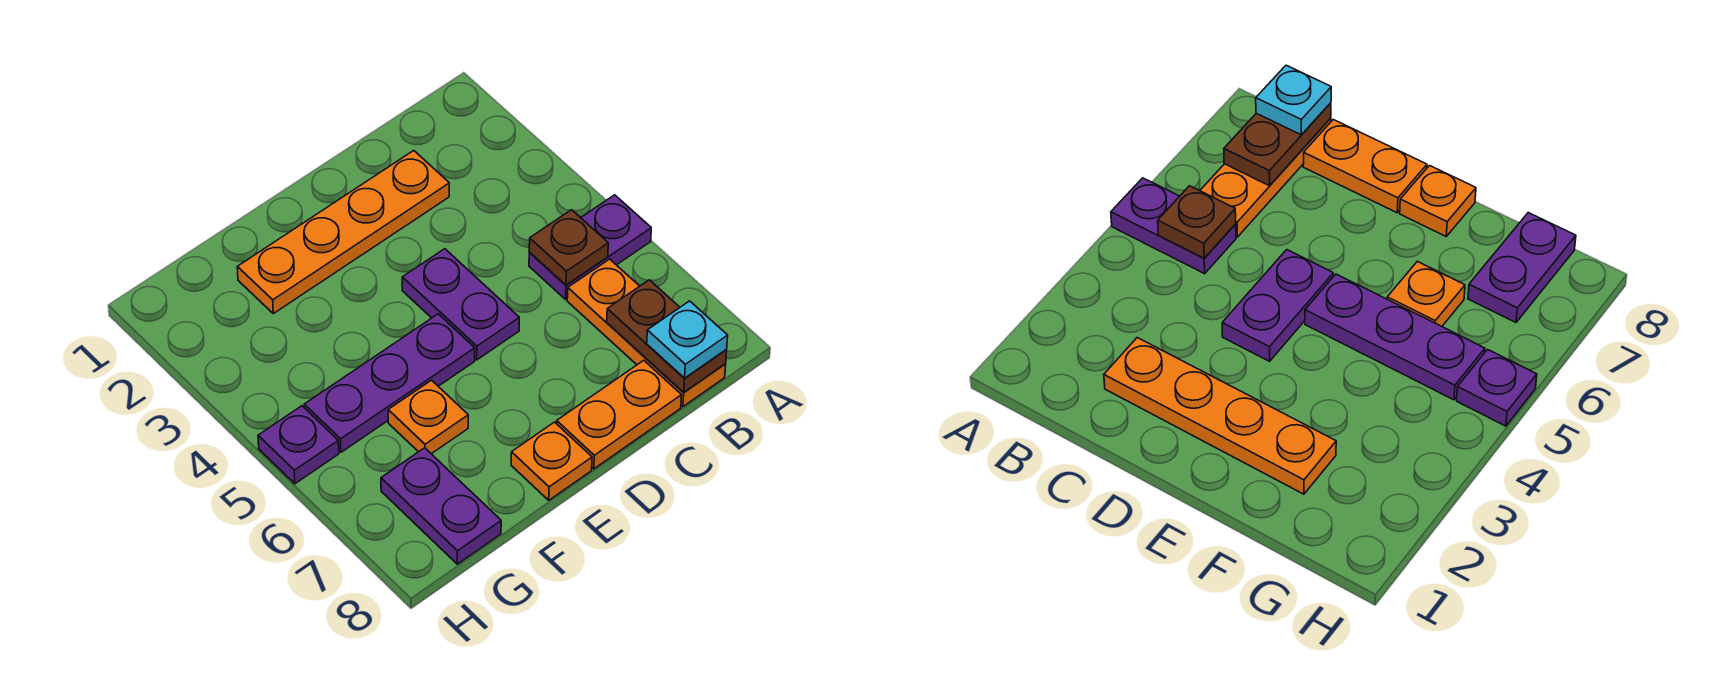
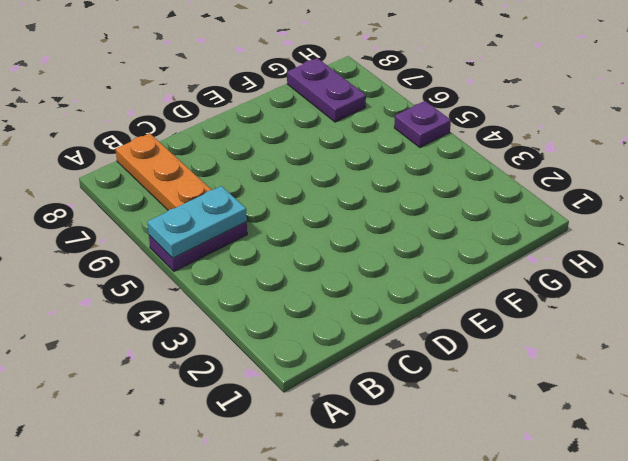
cyan 1x2 plate [147,186,247,258] -> brown 1x1 plate [529,210,608,285]
none -> orange 1x4 plate [237,151,449,314]
none -> orange 1x2 plate [557,360,682,469]
none -> purple 1x2 plate [402,249,519,360]

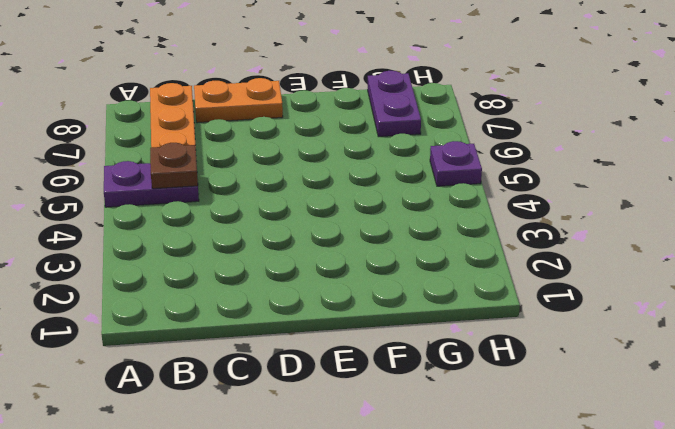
none -> orange 1x4 plate [237,151,449,314]
none -> purple 1x2 plate [402,249,519,360]
none -> purple 1x3 plate [304,314,475,452]

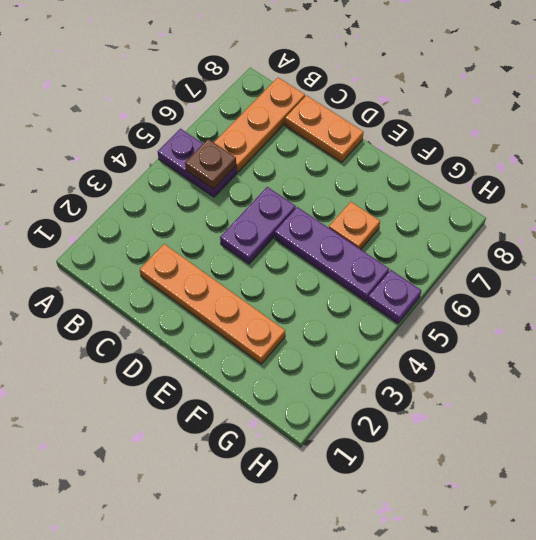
none -> orange 1x1 plate [511,422,592,500]
none -> purple 1x2 plate [381,448,501,564]
none -> brown 1x2 plate [607,280,727,393]

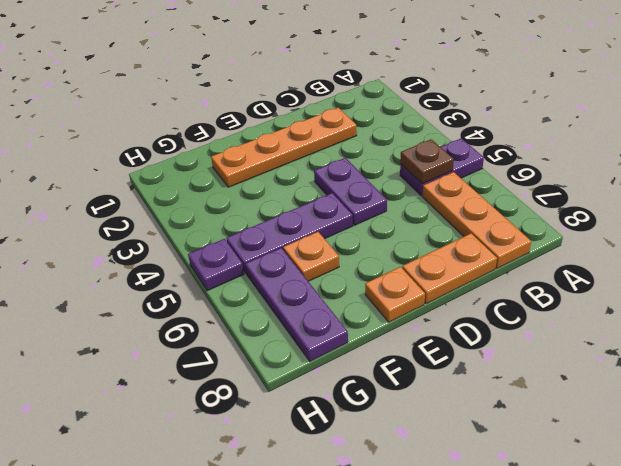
purple 1x3 plate [245,248,348,361] -> purple 1x2 plate [381,448,501,564]
none -> brown 1x2 plate [607,280,727,393]
none -> cyan 1x1 plate [647,301,728,378]

